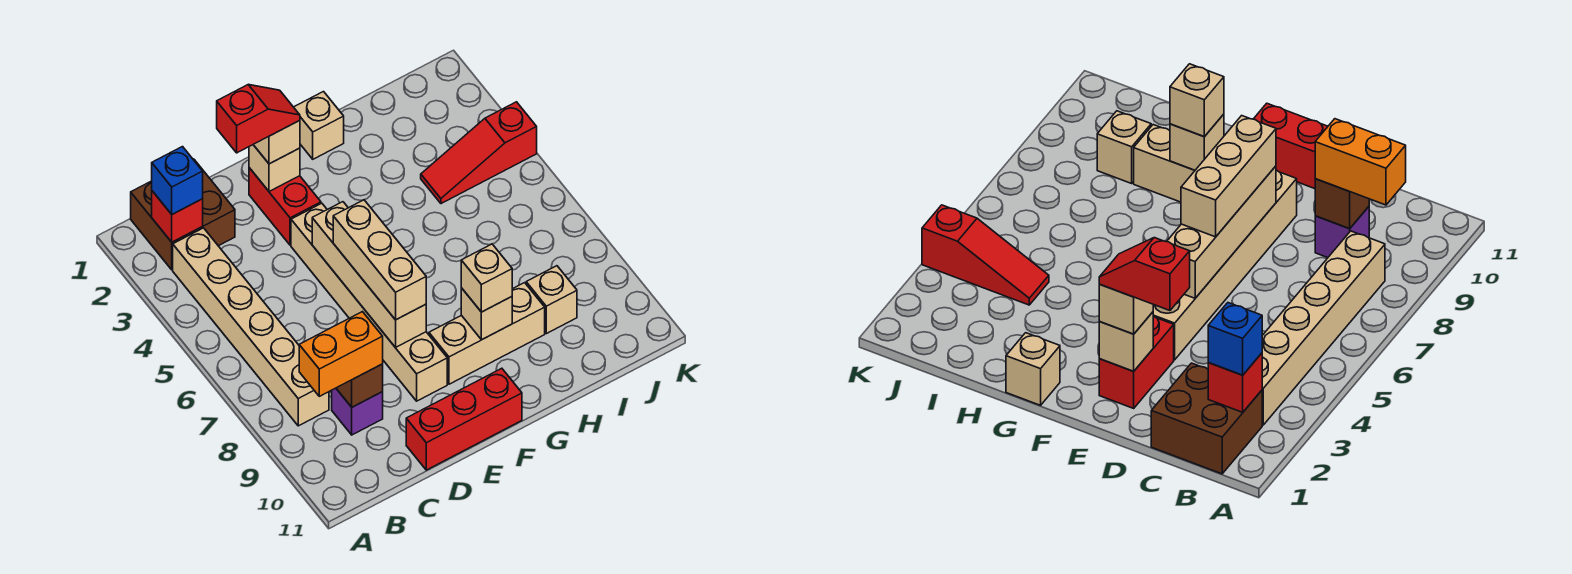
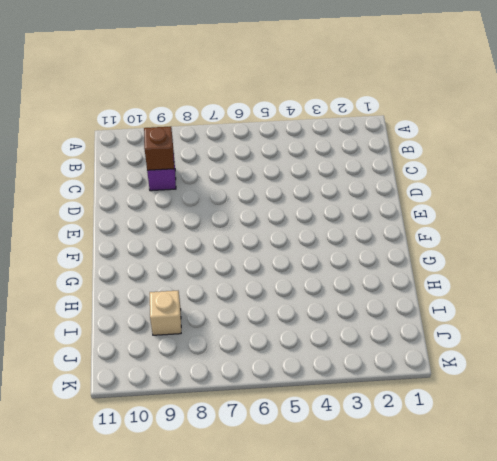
none -> brown 2x2 brick [131,159,235,270]
none -> tan 1x6 brick [173,228,329,426]
none -> red 1x3 brick [406,368,522,470]

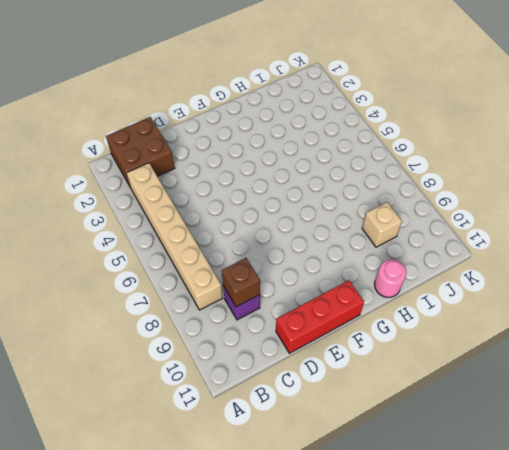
pink 1x1 round brick [375,259,406,297] -> none
none -> red 1x2 brick [249,168,321,245]
none -> tan 1x6 brick [291,203,447,401]
none -> tan 1x3 brick [429,283,545,384]

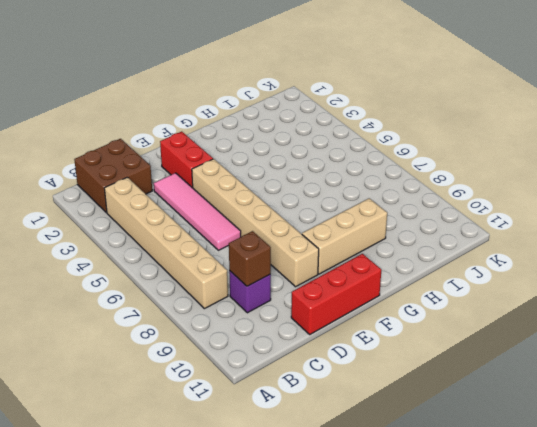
pink 1x4 tile [154,173,241,250] -> none
none -> tan 1x1 brick [294,92,344,159]
none -> red 1x3 slope [421,102,537,204]
none -> tan 1x1 brick [526,266,577,334]

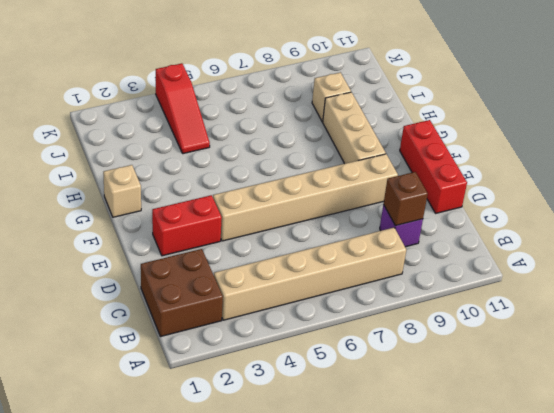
none -> red 1x1 brick [152,191,203,242]
none -> tan 1x1 brick [249,145,300,191]
none -> tan 1x4 brick [312,202,426,348]

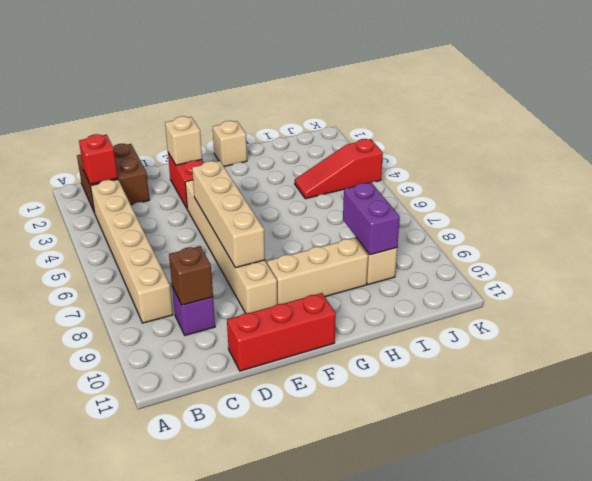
purple 1x2 brick [343,183,400,255] -> none
none -> tan 1x1 brick [461,288,512,340]
none -> blue 1x1 brick [152,147,203,214]
none -> orange 1x2 brick [299,312,383,396]

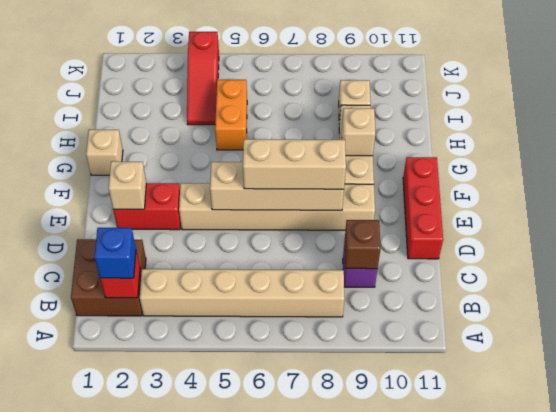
orange 1x2 brick [215,80,247,150] -> orange 1x2 brick moved to [299,312,383,396]
none -> tan 1x1 brick [253,120,300,164]
none -> tan 1x1 brick [461,244,512,312]
none -> red 1x2 slope [217,85,300,153]

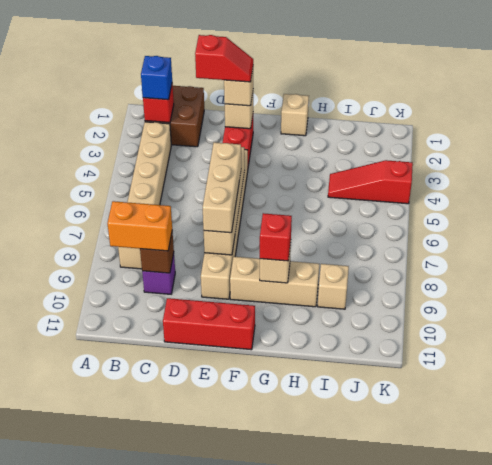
red 1x1 brick [260,213,292,261] -> tan 1x1 brick [461,244,512,312]

